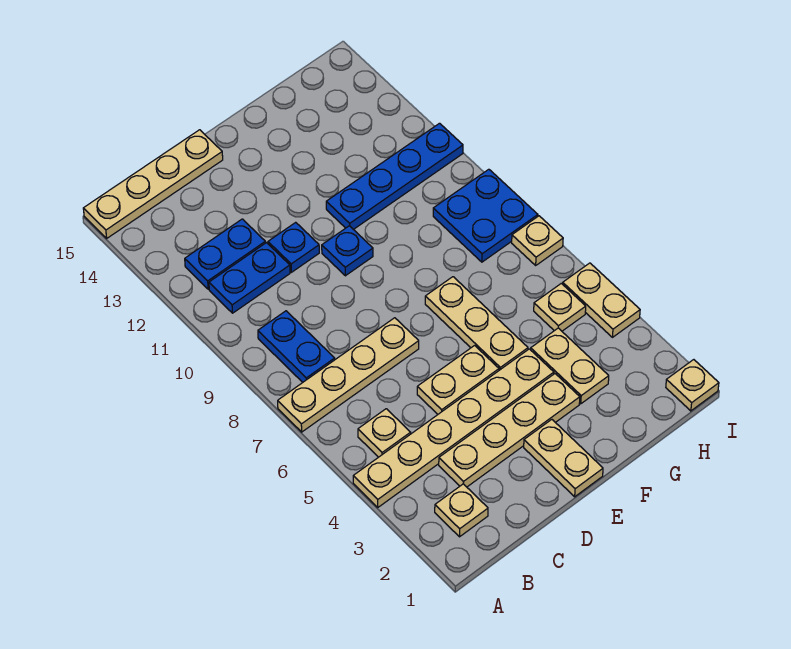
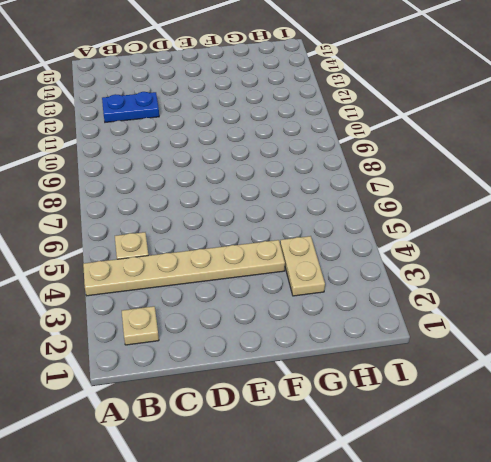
none -> tan 1x4 plate [278,318,419,432]
none -> tan 1x4 plate [83,130,223,238]
none -> blue 1x2 plate [258,311,335,382]

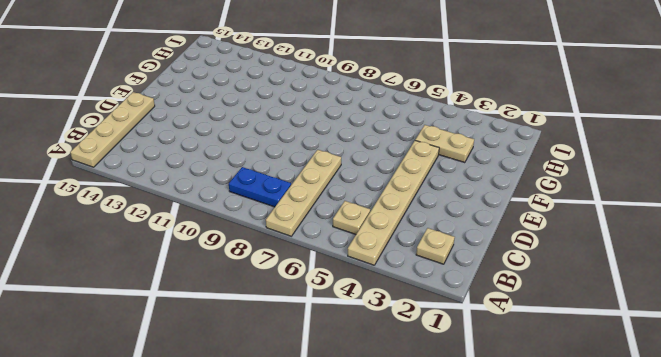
none -> blue 1x2 plate [209,243,290,313]
none -> blue 1x2 plate [185,219,265,289]
none -> tan 1x4 plate [439,374,580,487]

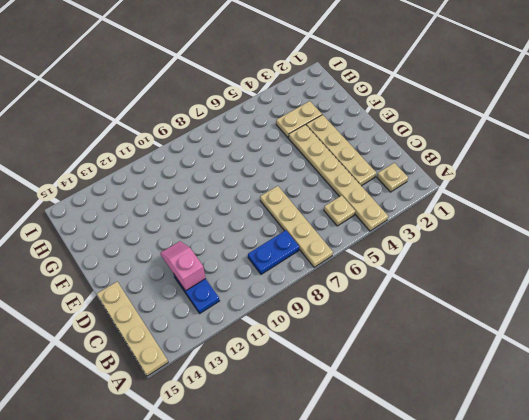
pink 1x2 slope [160,241,206,291] -> none
none -> blue 1x2 plate [209,243,290,313]
none -> tan 1x2 plate [417,345,499,414]
none -> blue 1x1 plate [268,222,319,272]

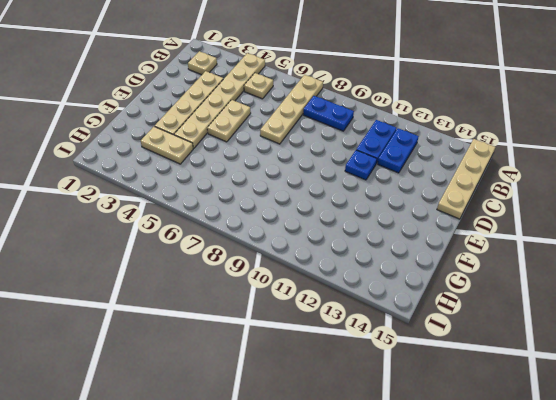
none -> tan 1x2 plate [524,420,603,497]
none -> blue 1x1 plate [322,226,373,276]
none -> tan 1x3 plate [425,277,528,370]

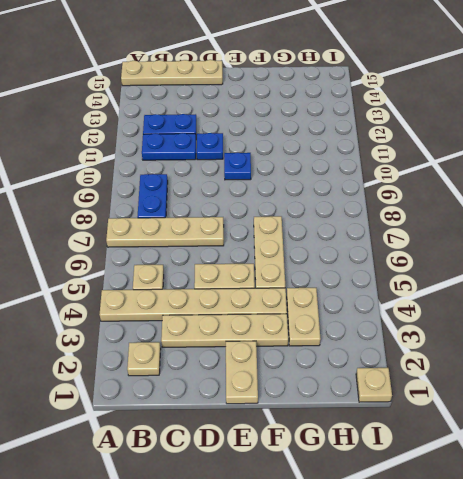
none -> blue 1x4 plate [326,123,463,230]
none -> tan 1x1 plate [534,283,586,331]
none -> blue 2x2 plate [433,169,538,262]

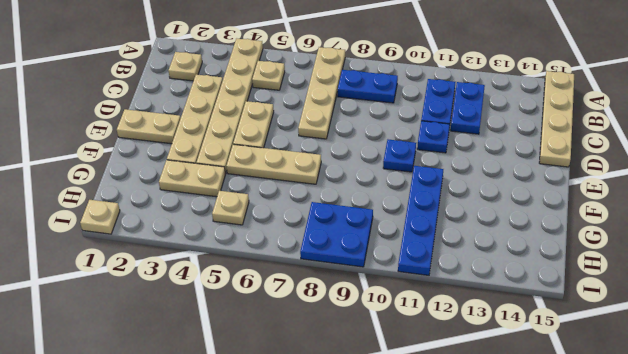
none -> tan 1x2 plate [563,263,640,337]
none -> tan 1x1 plate [512,216,563,265]

